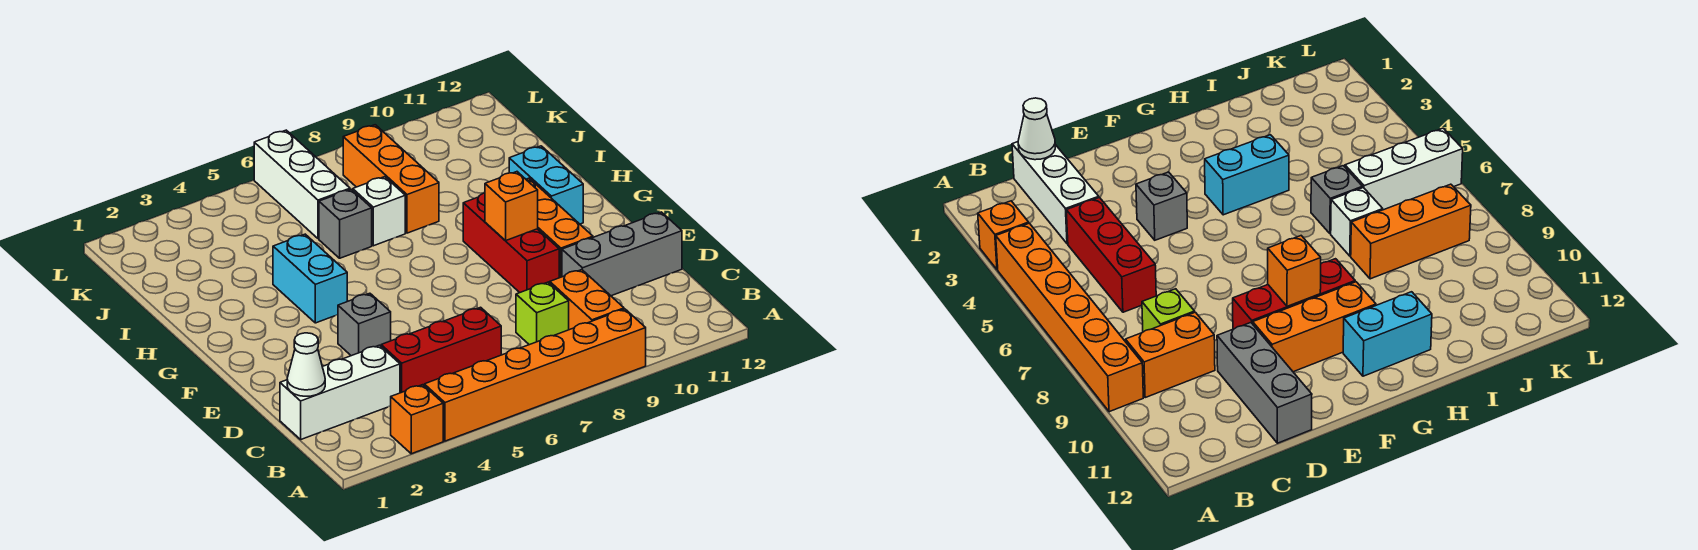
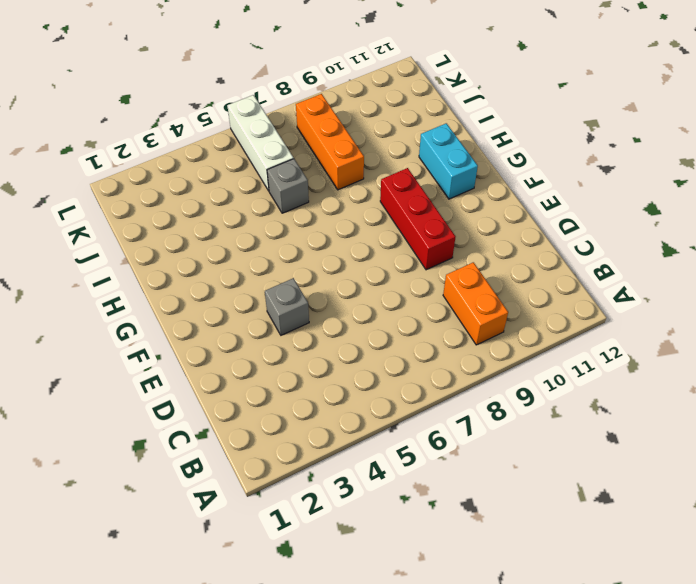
none -> orange 1x1 brick [391,385,443,454]
none -> orange 1x6 brick [424,309,646,441]
none -> white 1x3 brick [280,345,400,439]

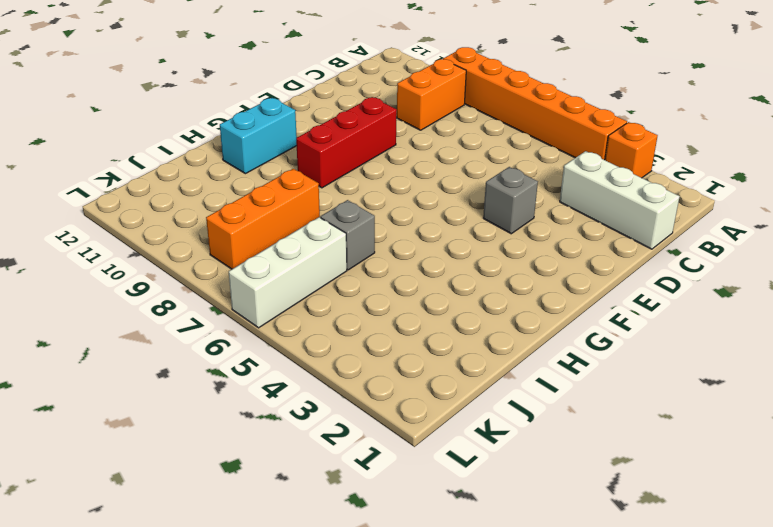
none -> red 1x3 brick [381,307,501,393]
none -> lime 1x1 brick [516,282,569,345]
none -> grey 1x3 brick [562,212,682,296]

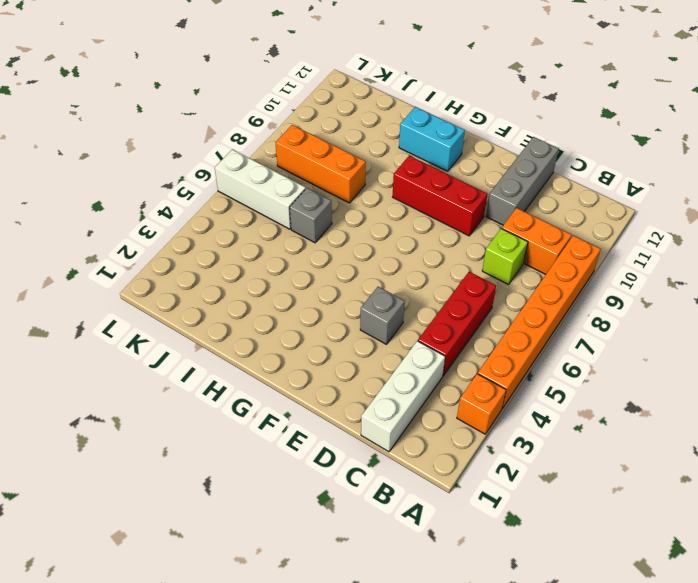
none -> orange 1x3 brick [526,178,593,278]
none -> cyan 1x2 brick [273,234,347,323]
none -> white 1x1 brick [353,177,405,246]

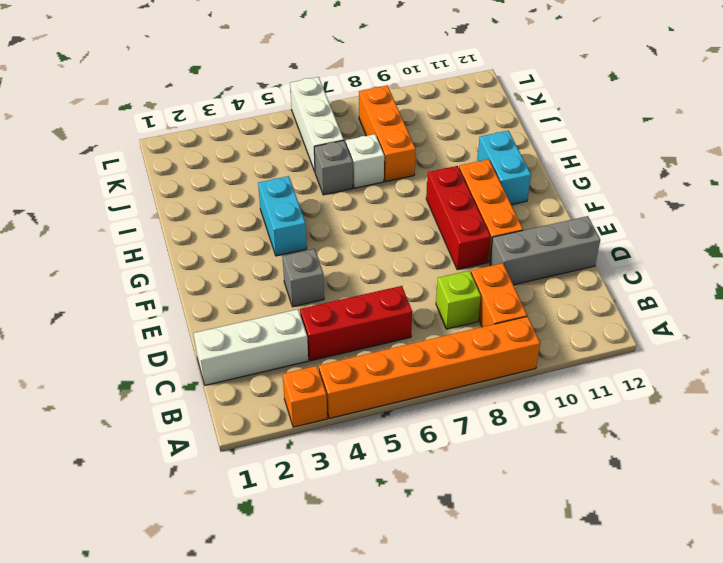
none -> white 1x1 cone [287,333,325,396]
none -> orange 1x1 brick [485,172,538,241]

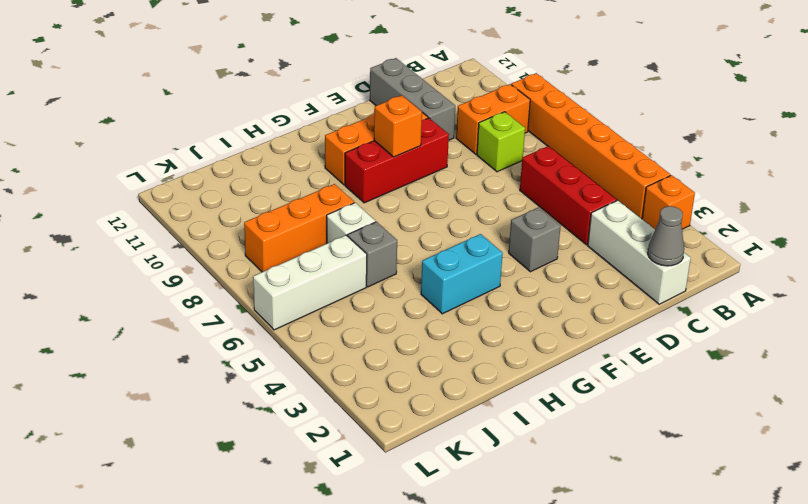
grey 1x1 cone [648,206,684,266] -> white 1x1 cone [287,333,325,396]
none -> cyan 1x2 brick [509,146,583,224]

